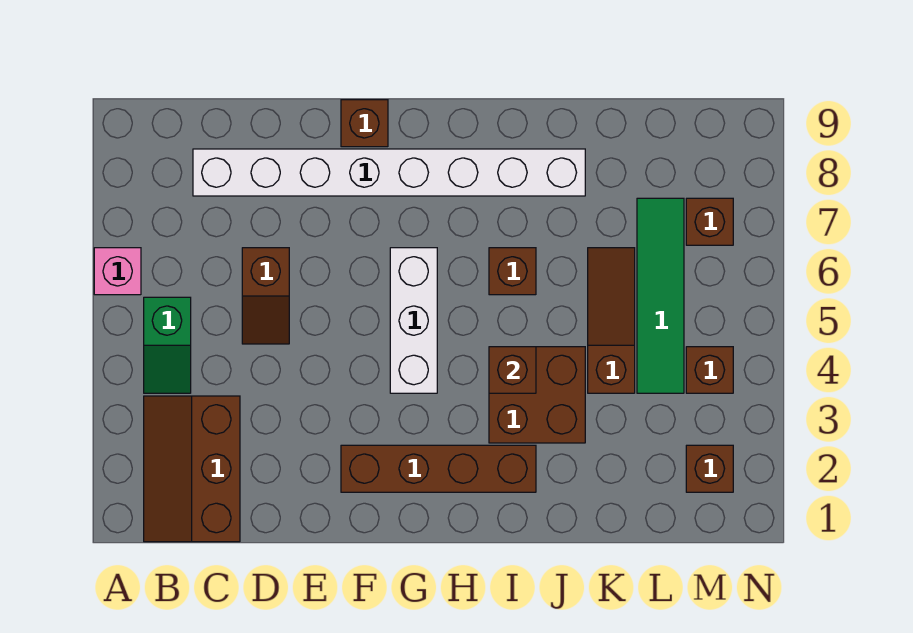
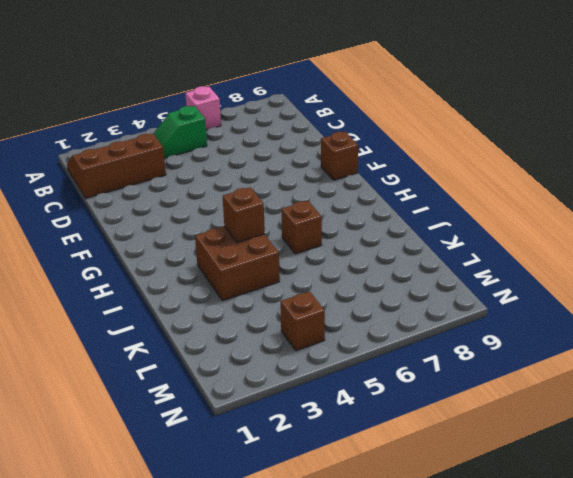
none -> white 1x8 brick [193,149,585,196]
none -> brown 1x2 slope [242,248,289,344]
none -> brown 1x4 brick [341,445,536,492]

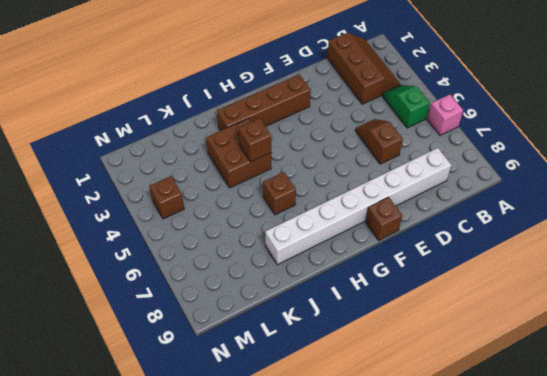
none -> white 1x3 brick [390,248,437,393]
none -> brown 1x3 slope [588,248,635,393]
none -> green 1x4 tile [637,198,684,393]

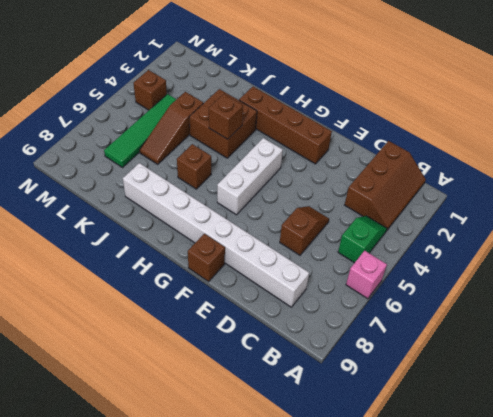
none -> brown 1x1 brick [686,445,733,492]
none -> brown 1x1 brick [686,198,733,245]

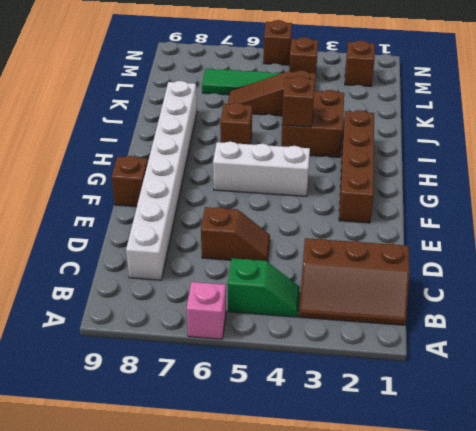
brown 1x1 brick [263,20,292,65] -> brown 1x1 brick moved to [686,198,733,245]

